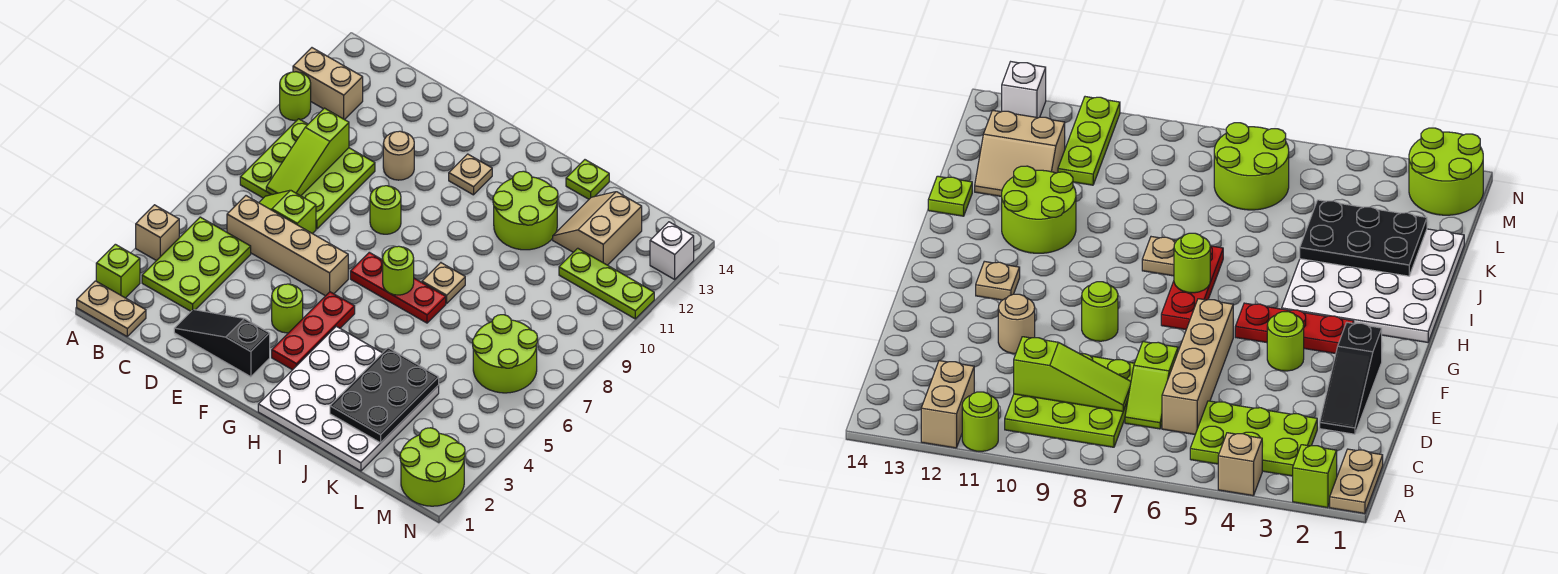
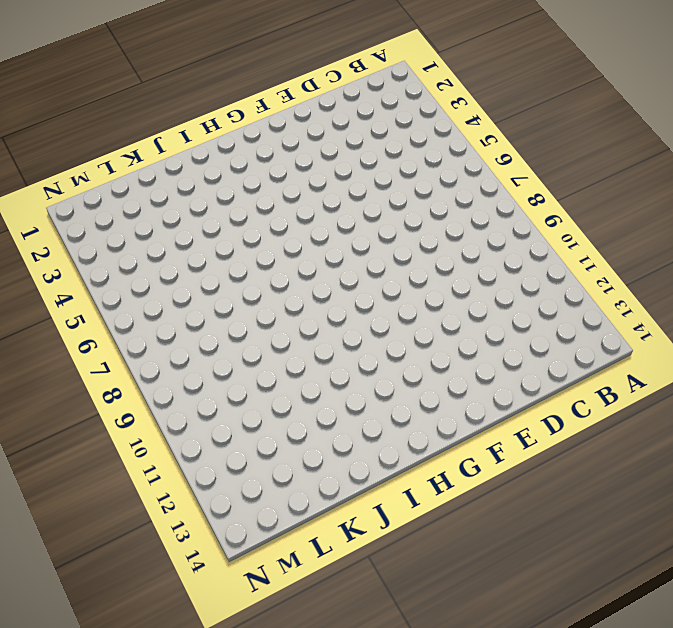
none -> tan 1x2 plate [77,281,146,336]
none -> lime 1x1 brick [96,244,140,298]
none -> tan 1x1 brick [136,205,179,261]

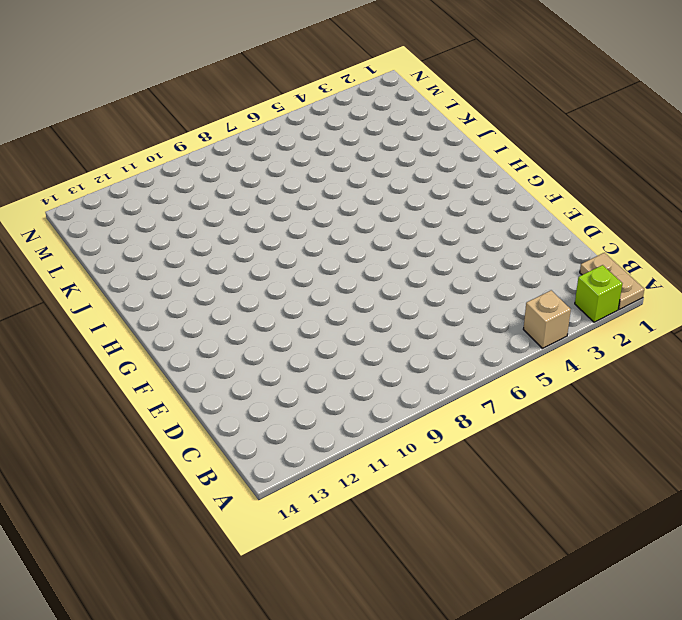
none -> lime 1x1 round brick [280,72,311,120]
none -> tan 1x2 brick [293,48,363,120]
none -> lime 2x3 plate [142,217,251,311]

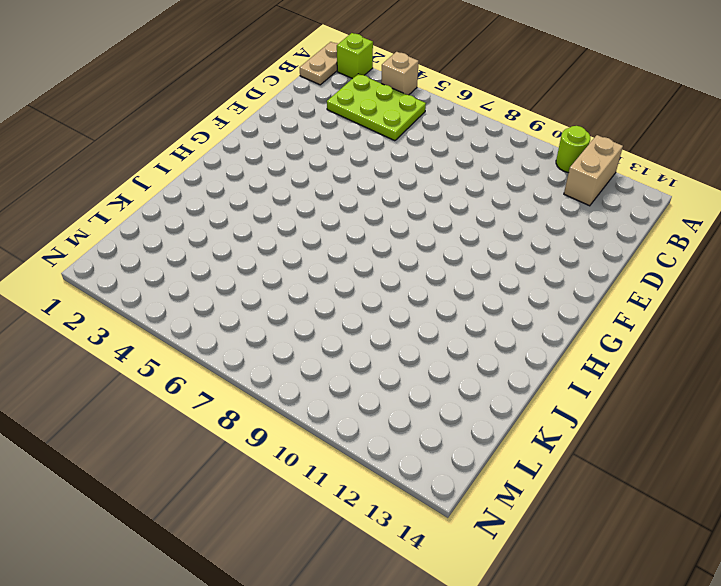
none -> lime 3x3 plate [240,119,375,229]
none -> tan 1x4 brick [227,196,348,296]
none -> lime 1x2 slope [259,190,316,234]

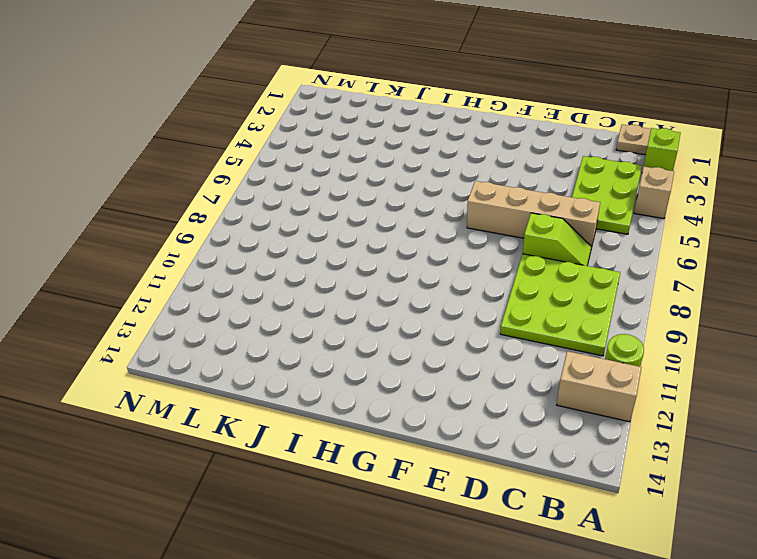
none -> black 1x3 slope [174,310,270,377]
none -> tan 1x1 round brick [383,131,414,180]
none -> lime 1x1 round brick [272,284,303,333]

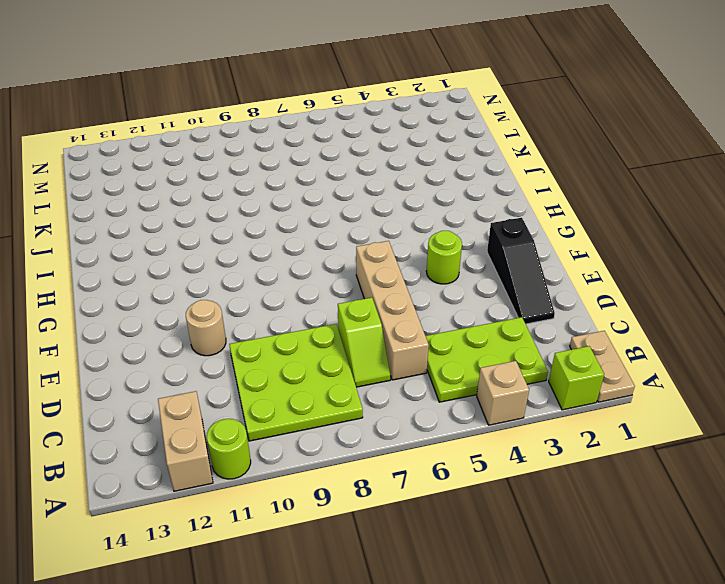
none -> lime 1x1 round brick [370,186,401,234]
none -> red 1x3 plate [272,292,355,370]
none -> red 1x3 plate [350,252,446,323]

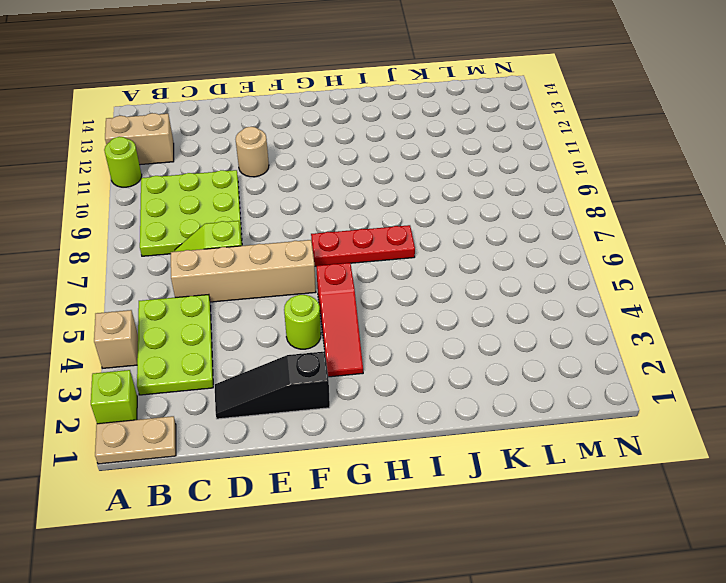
red 1x3 slope [316,263,363,377] -> red 1x3 plate [272,292,355,370]
none -> lime 1x1 round brick [370,186,401,234]
none -> tan 1x1 plate [449,154,492,195]
none -> white 4x4 plate [258,326,439,471]

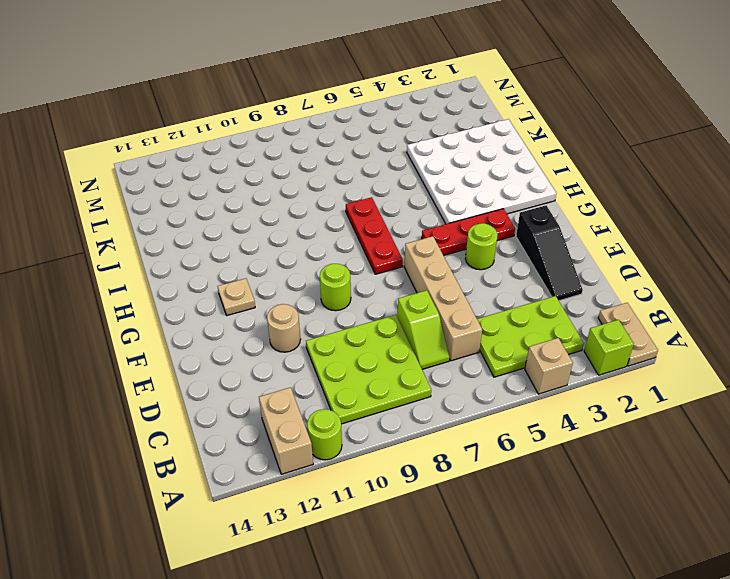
none -> tan 1x1 plate [422,263,465,303]
none -> lime 2x2 round brick [493,171,558,250]
none -> lime 1x1 plate [566,160,609,199]

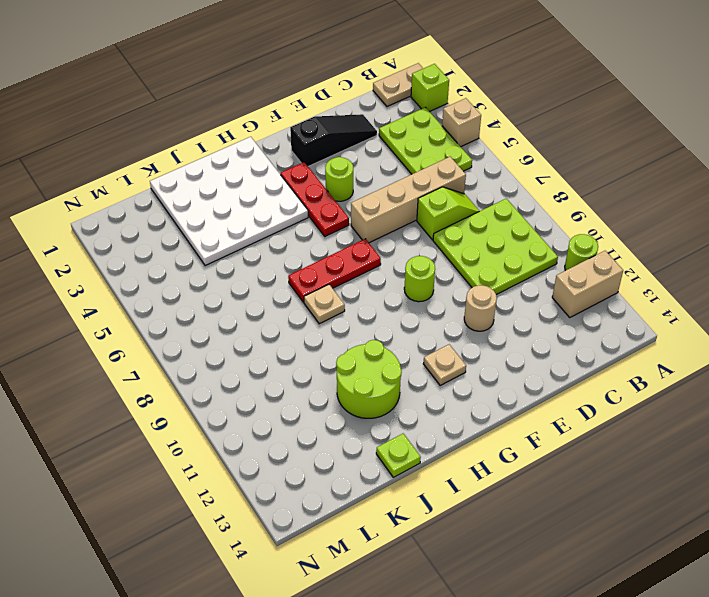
none -> tan 2x2 slope [553,192,642,265]
none -> lime 2x2 round brick [473,315,538,393]
none -> lime 1x3 plate [559,248,654,319]

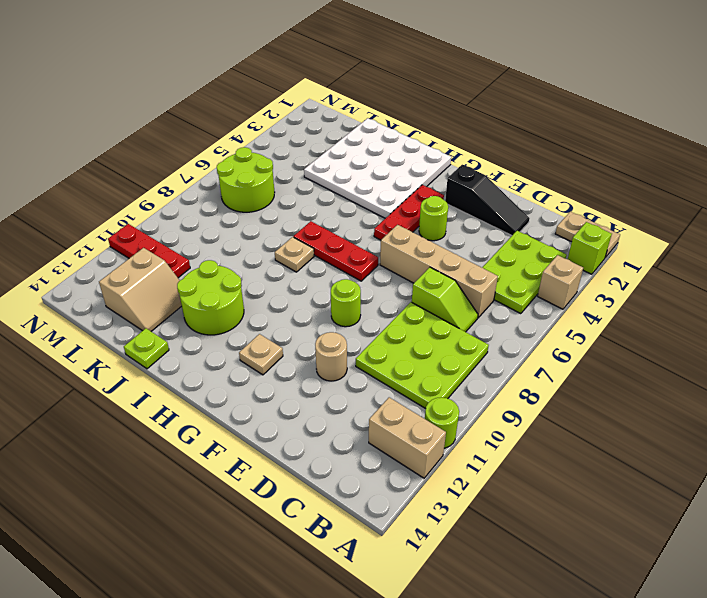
red 1x3 plate [108,224,190,278] -> lime 1x3 plate [559,248,654,319]
none -> lime 2x2 round brick [400,428,465,506]
none -> white 1x1 brick [650,222,694,279]
none -> lime 1x3 slope [266,108,349,196]

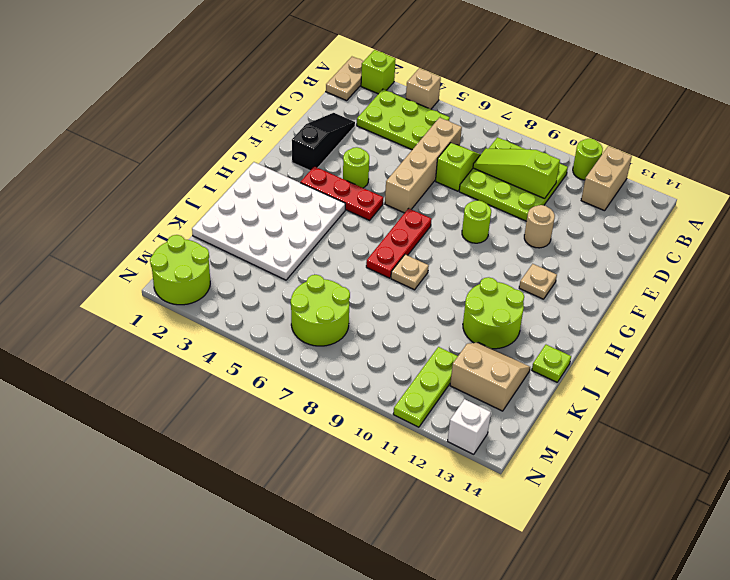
none -> lime 1x1 round brick [383,246,414,295]
none -> black 2x3 plate [330,348,439,443]

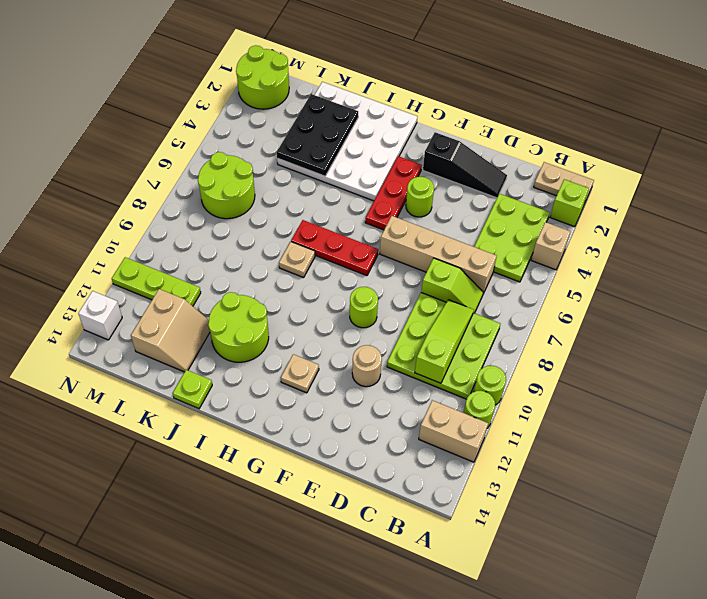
lime 1x1 round brick [474,366,506,405] -> lime 1x1 round brick moved to [383,246,414,295]

